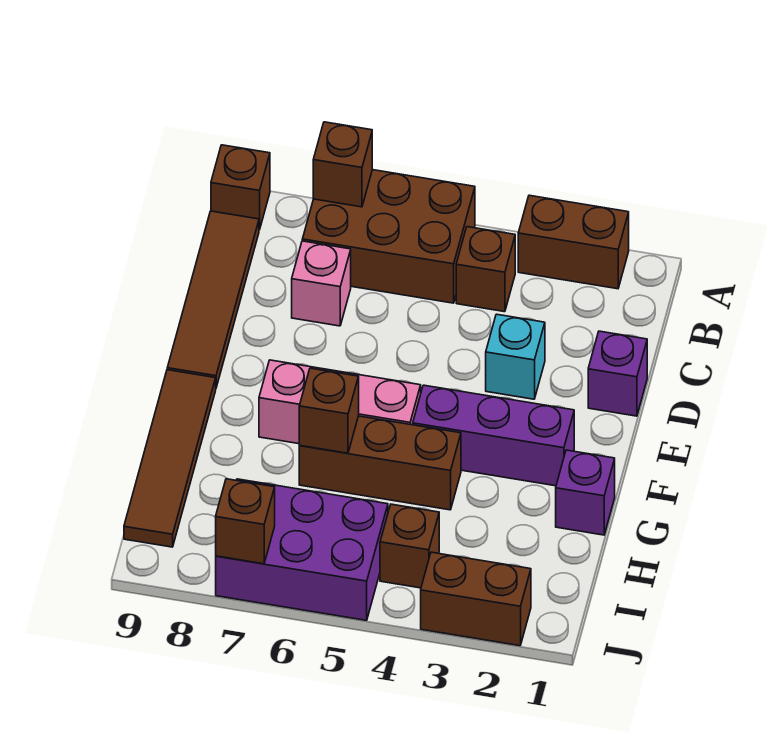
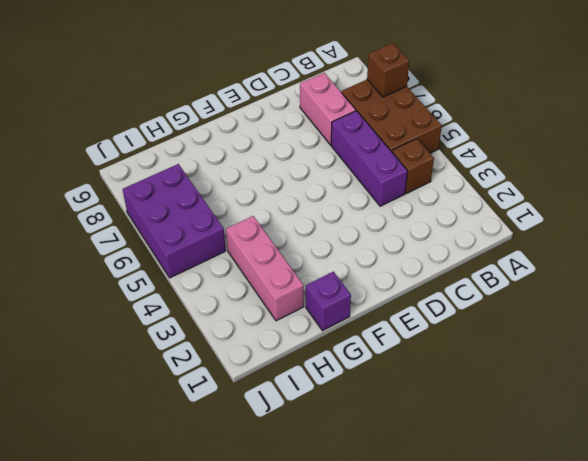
purple 1x3 brick [331,111,408,206] -> purple 1x3 brick moved to [413,385,574,486]
pink 1x2 brick [300,73,356,145] -> pink 1x1 brick [292,241,351,326]
pink 1x3 brick [226,216,304,321] -> pink 1x3 brick moved to [259,360,421,444]
none -> brown 1x2 brick [518,195,629,289]
none -> brown 1x1 brick [211,145,270,230]
none -> brown 1x4 tile [167,211,259,387]

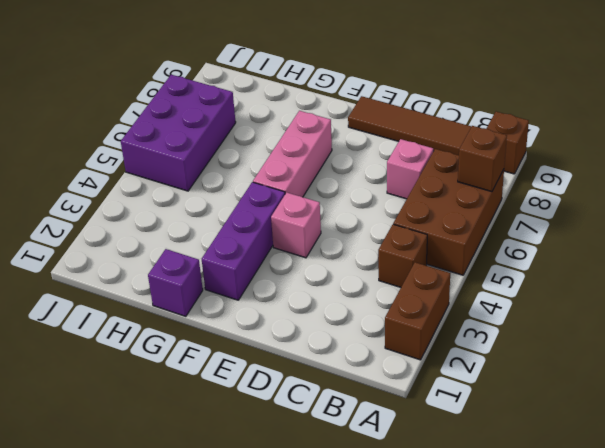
pink 1x1 brick [271,192,321,258] -> none
none -> purple 1x1 brick [588,331,647,416]
none -> cyan 1x1 brick [486,314,545,399]
none -> brown 1x4 tile [124,370,216,547]

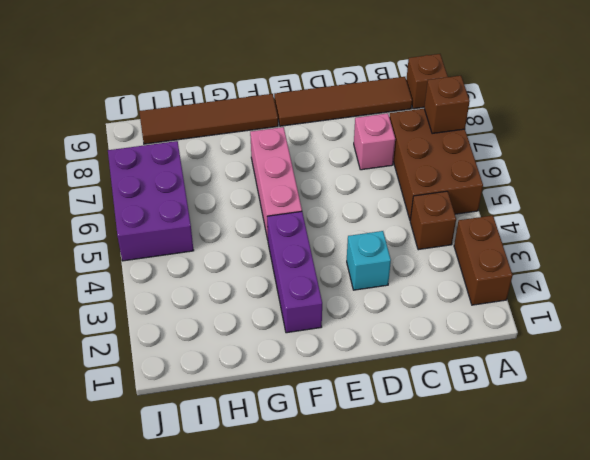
none -> purple 1x1 brick [588,331,647,416]
none -> purple 1x1 brick [556,450,615,535]
none -> brown 1x3 brick [299,416,461,510]

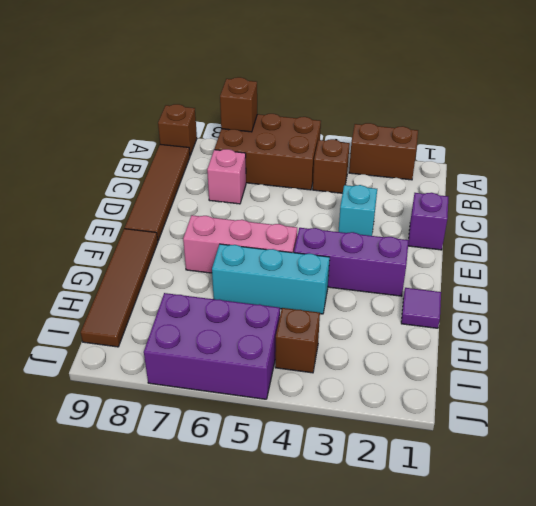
purple 1x1 tile [401,288,441,328] -> purple 1x1 brick [556,450,615,535]
cyan 1x3 brick [212,244,330,314] -> brown 1x3 brick [299,416,461,510]
none -> brown 1x2 brick [421,552,531,646]
none -> brown 1x1 brick [299,368,359,453]
none -> brown 1x1 brick [216,479,275,564]

